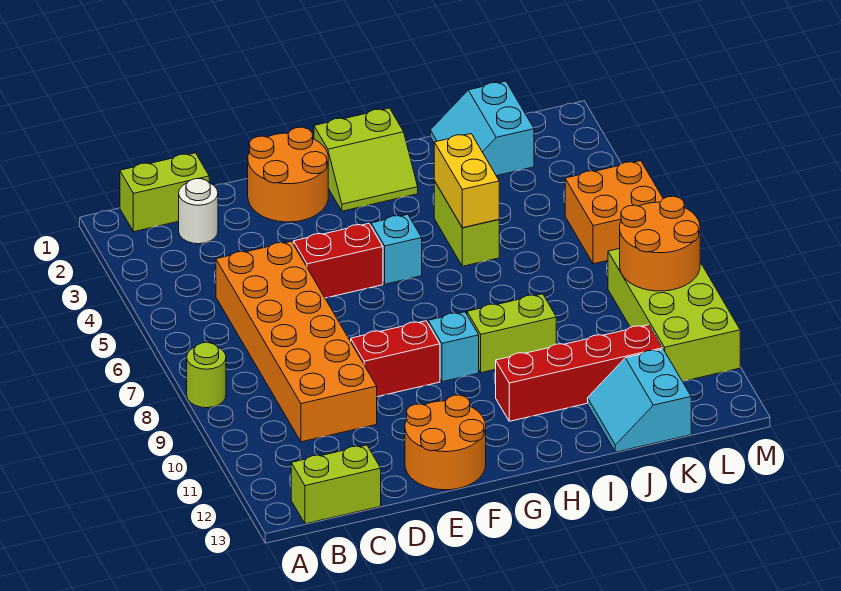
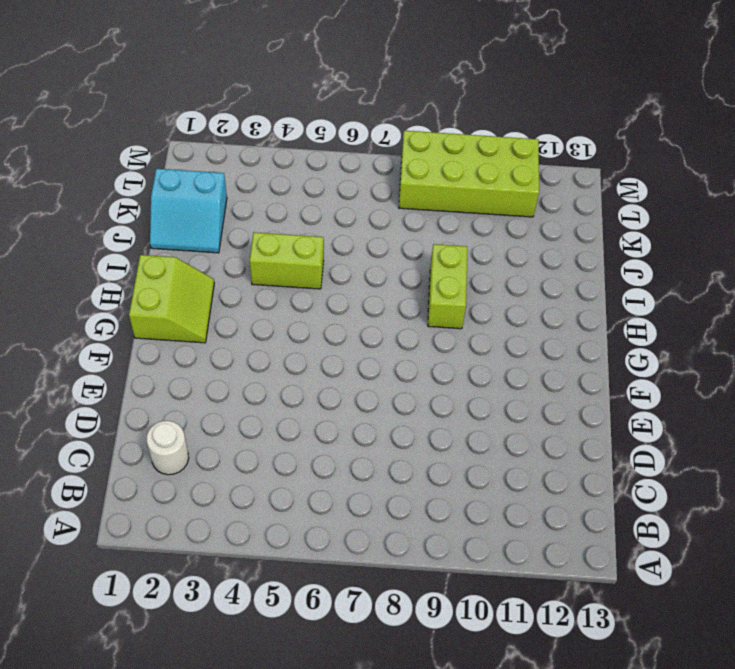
none -> lime 1x1 round brick [187,343,226,408]
none -> lime 1x2 brick [120,153,209,232]
none -> lime 1x2 brick [291,445,381,524]

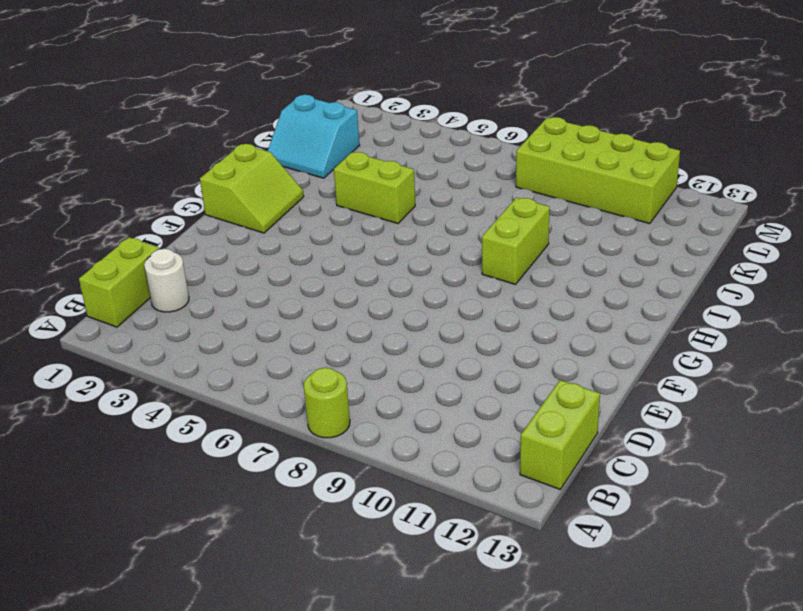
none -> orange 2x6 brick [216,241,377,442]
none -> orange 2x2 round brick [248,127,328,222]
none -> red 1x2 brick [293,224,383,298]

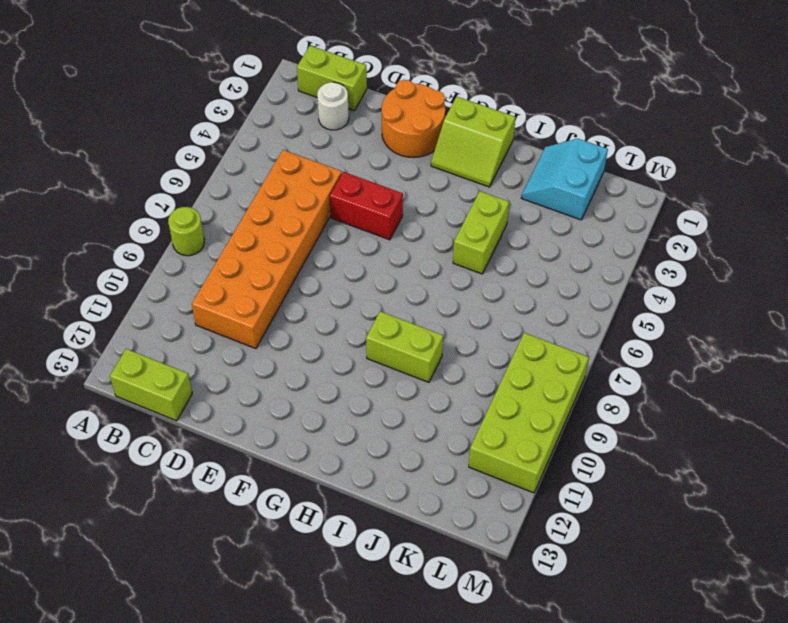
none -> red 1x2 brick [351,321,440,397]
none -> orange 2x2 round brick [405,395,486,490]
none -> cyan 1x1 brick [371,215,422,284]

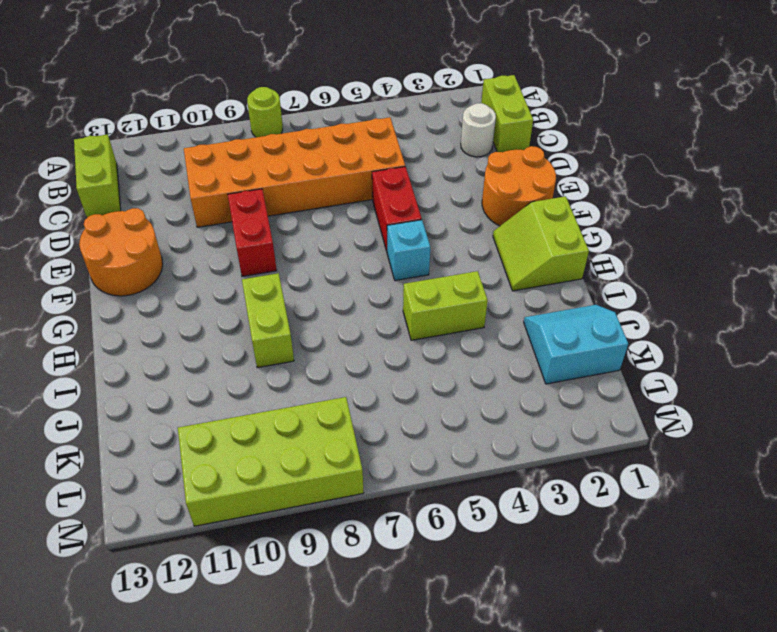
none -> cyan 1x1 brick [428,312,479,382]
none -> red 1x4 brick [496,325,663,421]
none -> cyan 2x2 slope [588,349,691,452]

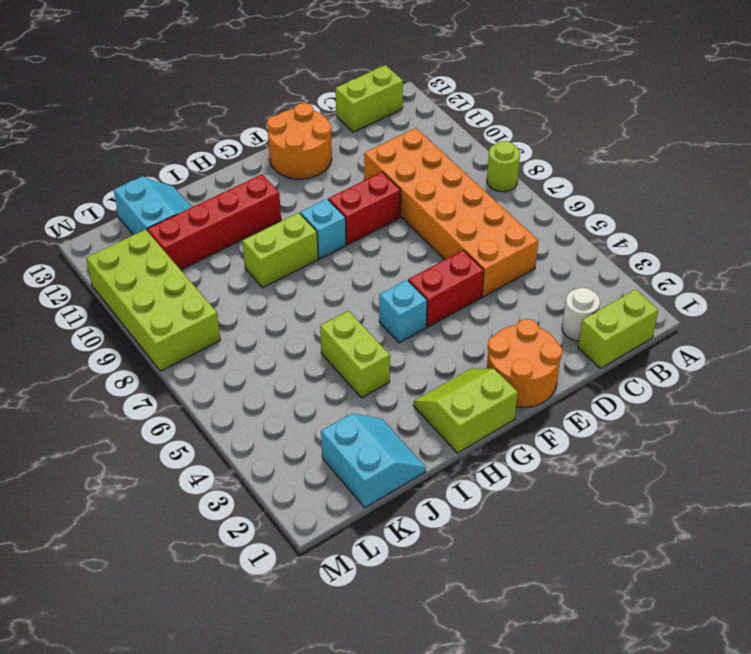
none -> orange 2x2 brick [565,161,663,264]
none -> yellow 1x2 brick [434,134,499,228]
none -> orange 2x2 round brick [620,196,700,291]

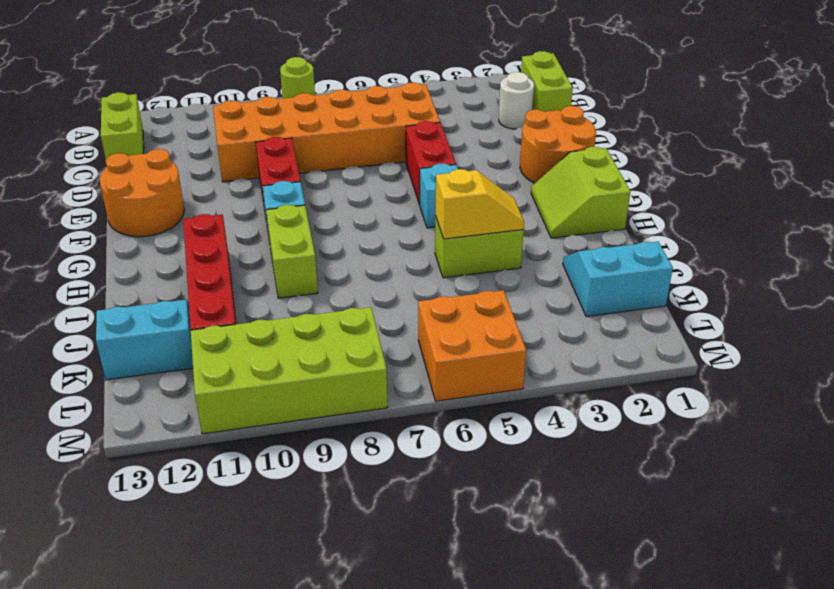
yellow 1x2 slope [436,169,524,239] -> yellow 1x2 brick [434,134,499,228]
none -> orange 2x2 round brick [620,196,700,291]

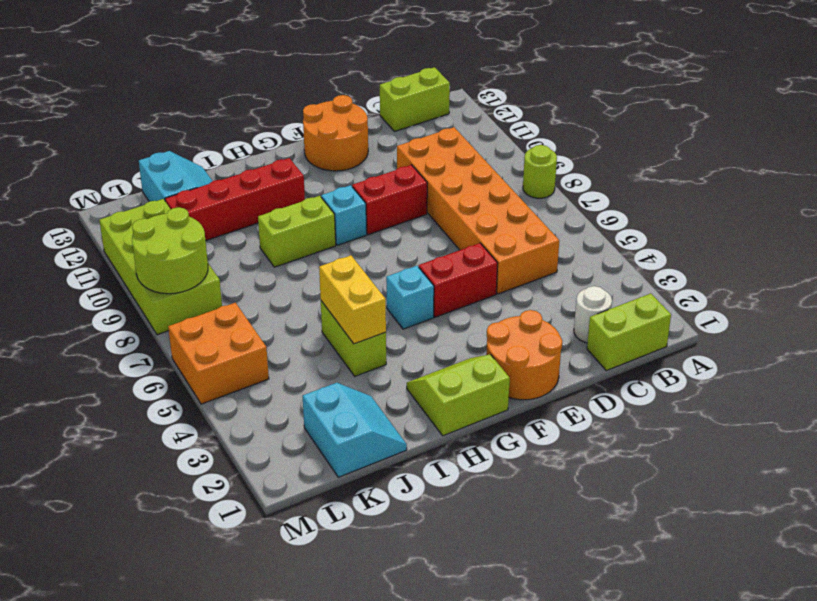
lime 2x2 round brick [132,207,208,294] -> orange 2x2 round brick [620,196,700,291]

